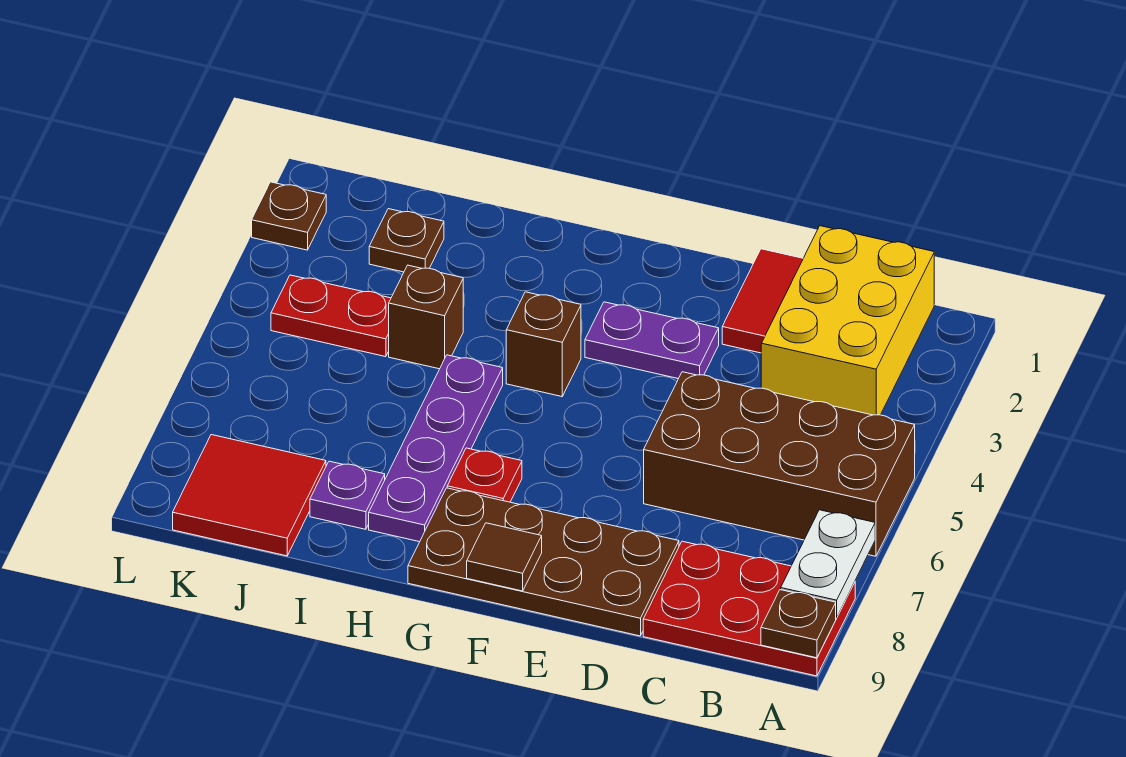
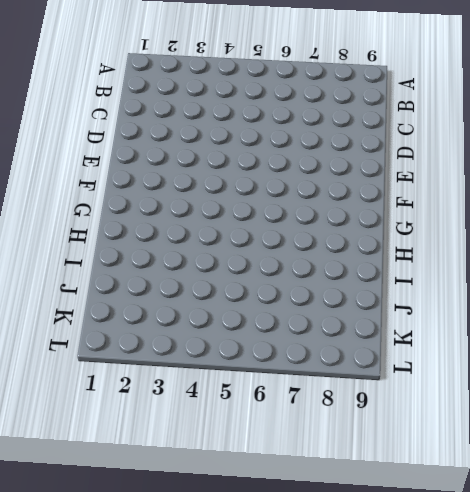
none -> brown 2x4 brick [644,372,915,556]
none -> red 2x3 plate [643,541,855,676]
none -> yellow 2x3 brick [761,226,934,415]

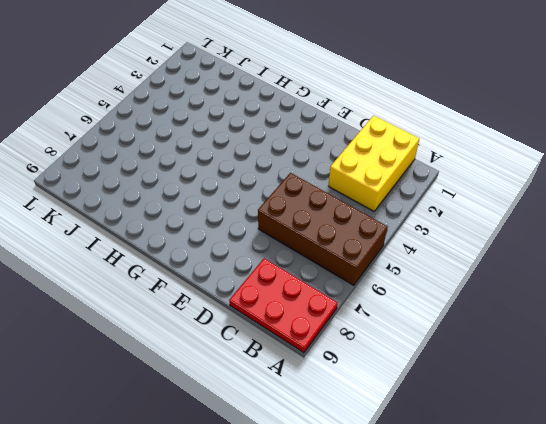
none -> red 1x2 tile [722,249,803,353]
none -> brown 2x4 plate [408,488,679,636]
none -> purple 1x2 plate [585,302,719,379]

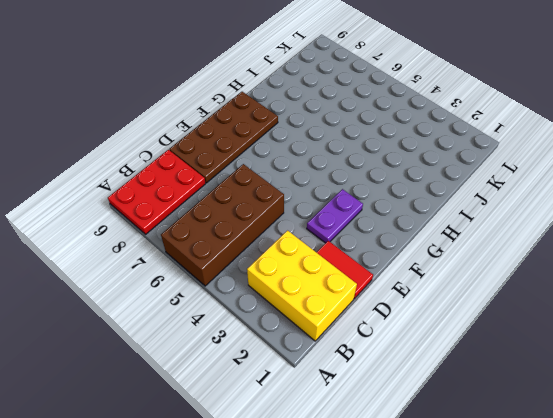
none -> brown 1x1 brick [506,292,581,397]
none -> red 1x1 plate [447,448,522,502]
none -> purple 1x4 plate [369,355,503,542]

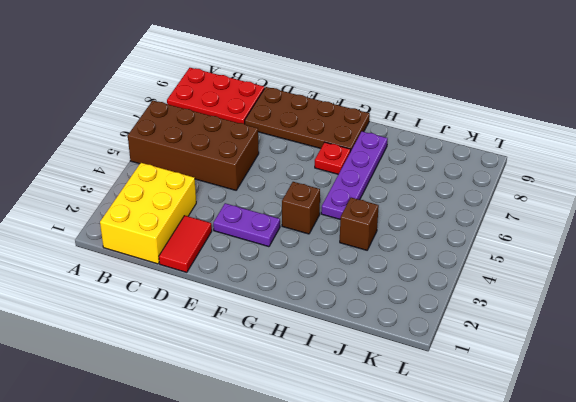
none -> purple 1x1 plate [310,461,385,529]
none -> brown 1x1 plate [369,209,444,272]
none -> red 1x2 plate [271,275,391,357]

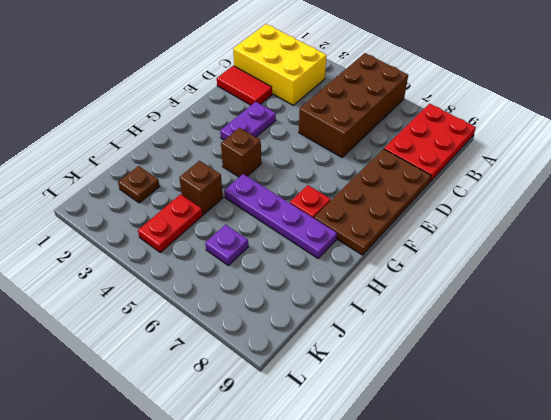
purple 1x1 plate [205,225,248,265] -> purple 1x1 plate moved to [310,461,385,529]
none -> red 2x2 tile [173,435,326,556]
none -> brown 1x1 plate [252,182,326,250]
none -> white 1x2 plate [781,510,875,618]

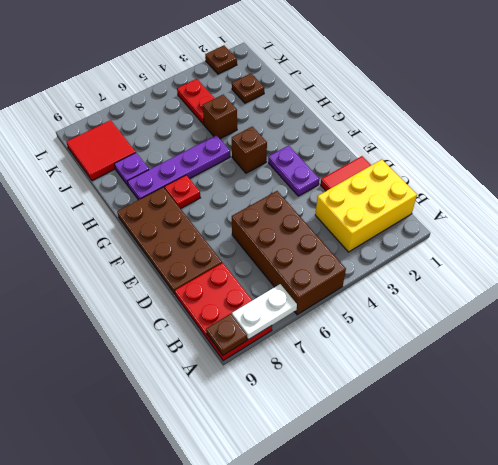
none -> brown 1x1 tile [467,523,542,591]

